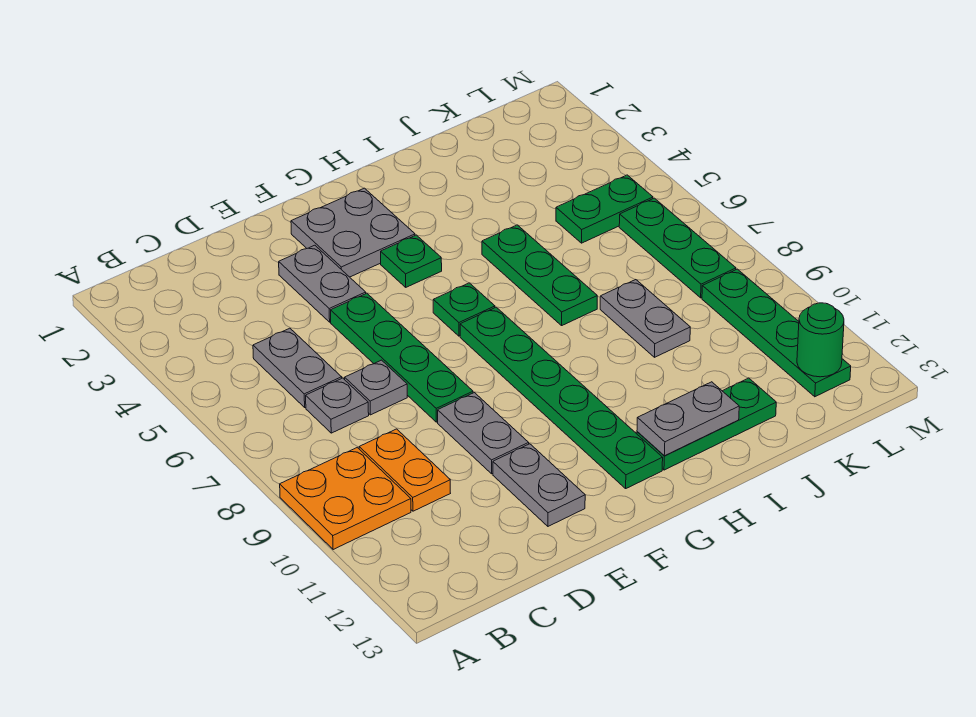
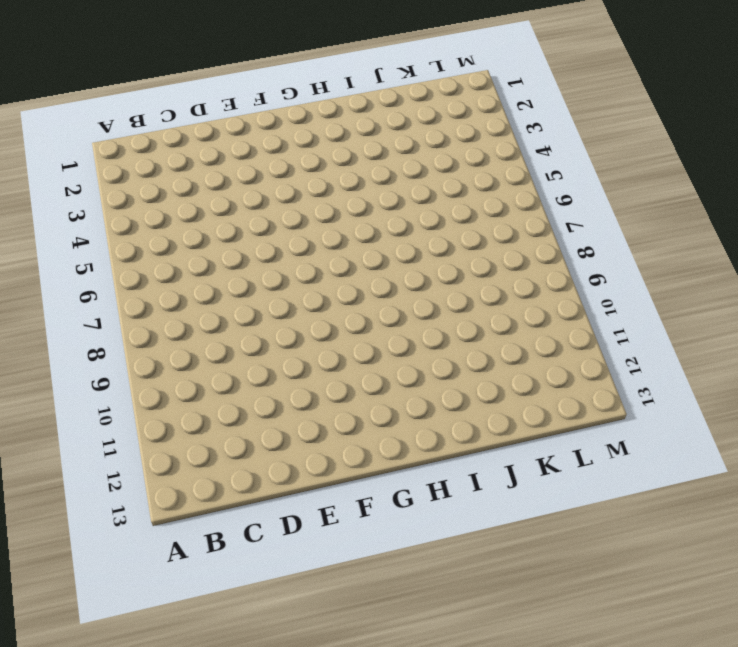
none -> orange 2x2 plate [280,448,411,550]
none -> grey 1x2 plate [253,328,342,407]
none -> grey 1x1 plate [306,378,369,433]

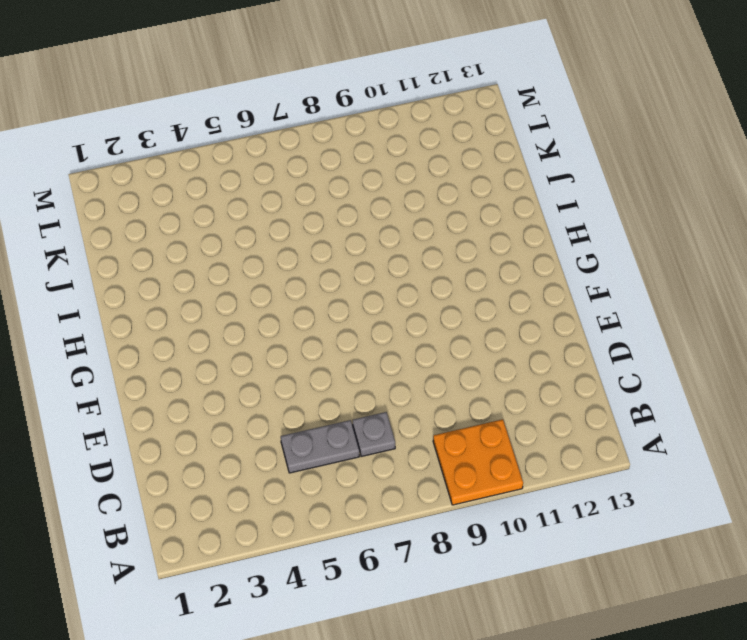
none -> orange 1x2 plate [359,429,450,511]
none -> grey 1x1 plate [345,360,407,415]
none -> grey 1x2 plate [279,245,366,322]

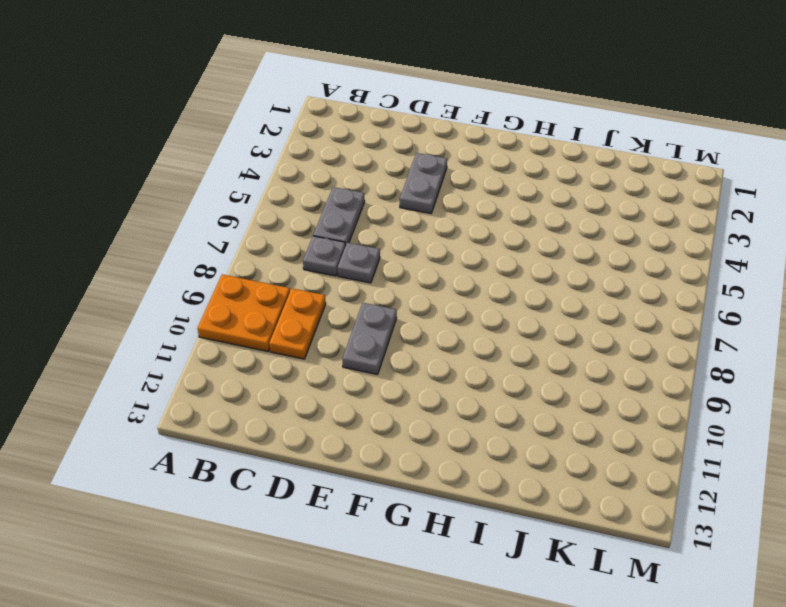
none -> green 1x4 plate [331,293,473,422]
none -> grey 1x2 plate [493,444,585,526]
none -> grey 2x2 plate [291,188,415,277]

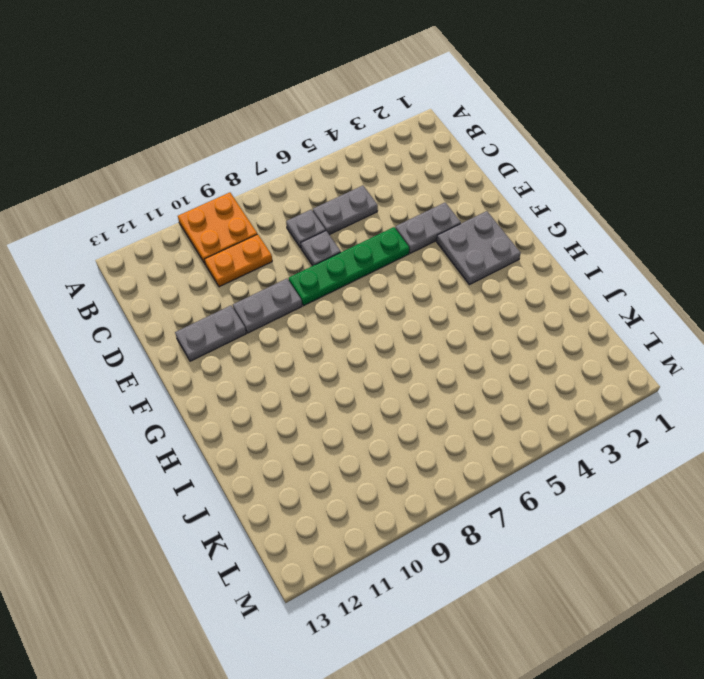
none -> green 1x1 plate [381,235,442,287]
none -> green 1x1 plate [433,283,495,336]
none -> green 1x6 plate [460,307,663,488]

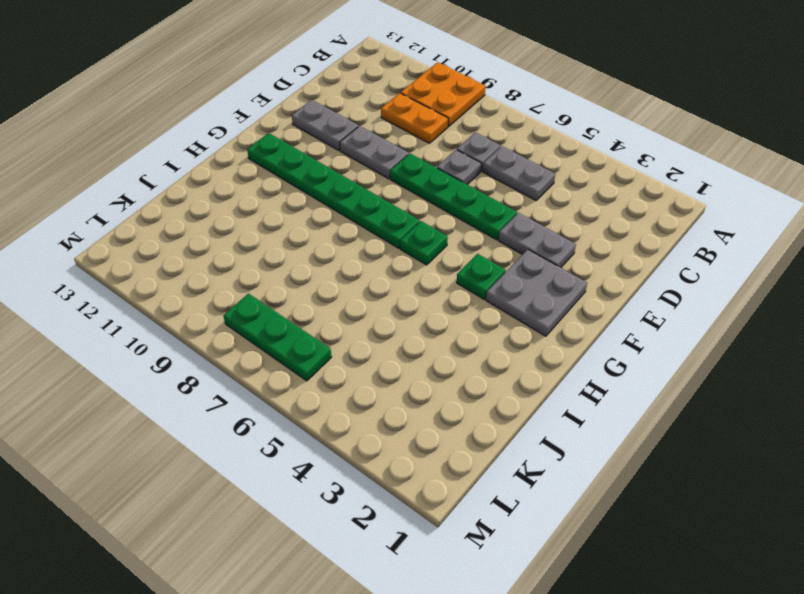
none -> green 1x3 plate [637,378,776,470]
none -> green 1x3 plate [482,225,597,325]
none -> grey 1x2 plate [600,280,690,357]

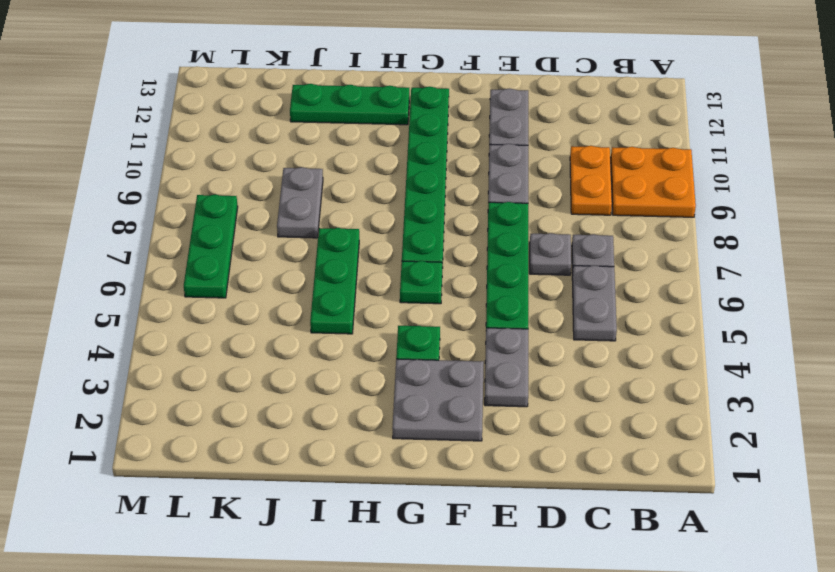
none -> green 1x2 plate [556,175,653,243]
none -> green 1x4 plate [702,269,851,397]
none -> grey 1x2 plate [637,382,739,456]

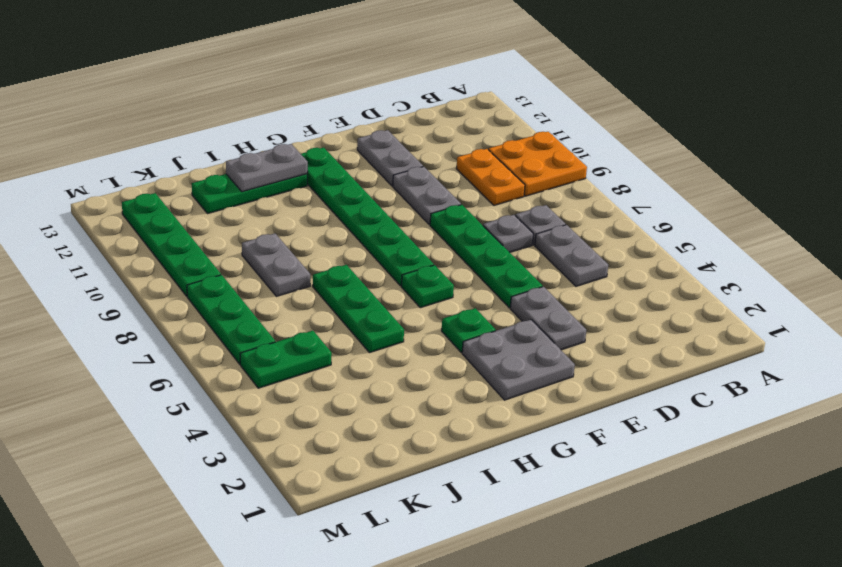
none -> green 1x1 round brick [797,303,844,377]

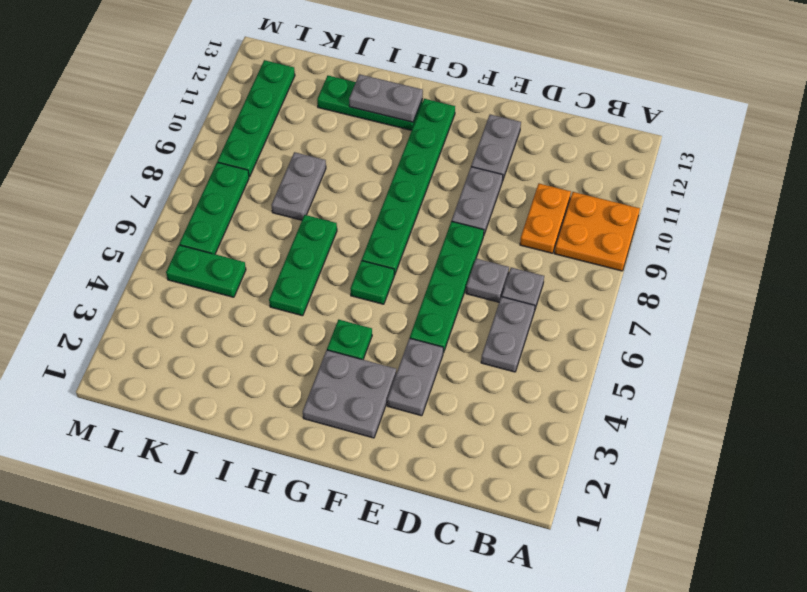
none -> green 1x1 round brick [797,303,844,377]

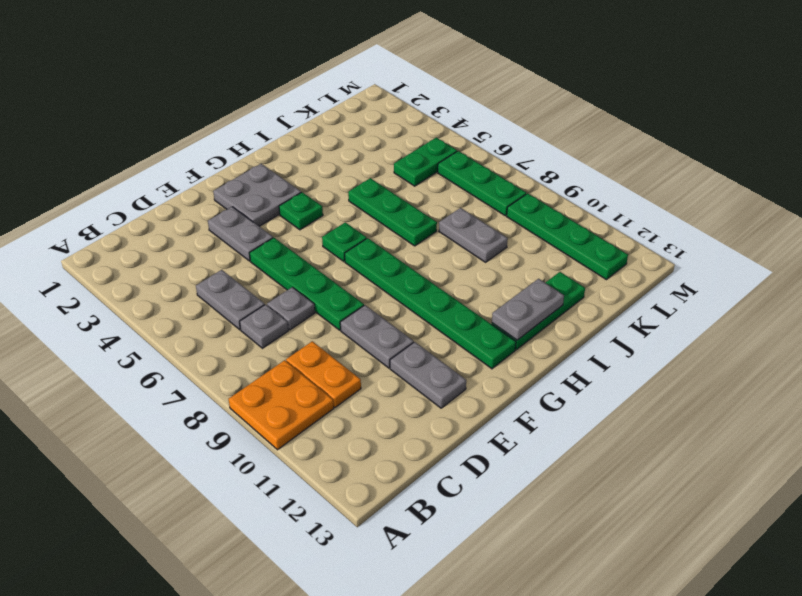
none -> green 1x1 round brick [797,303,844,377]

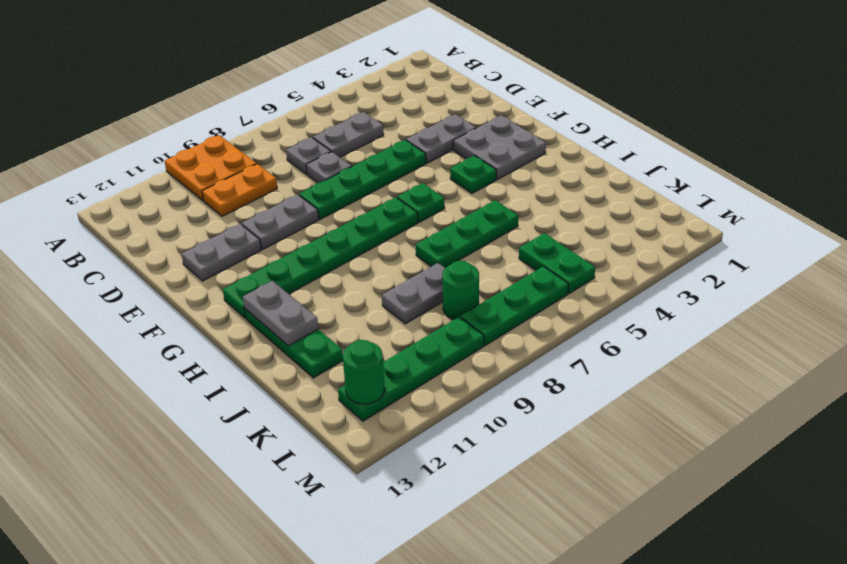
green 1x1 round brick [442,261,479,320] -> none

